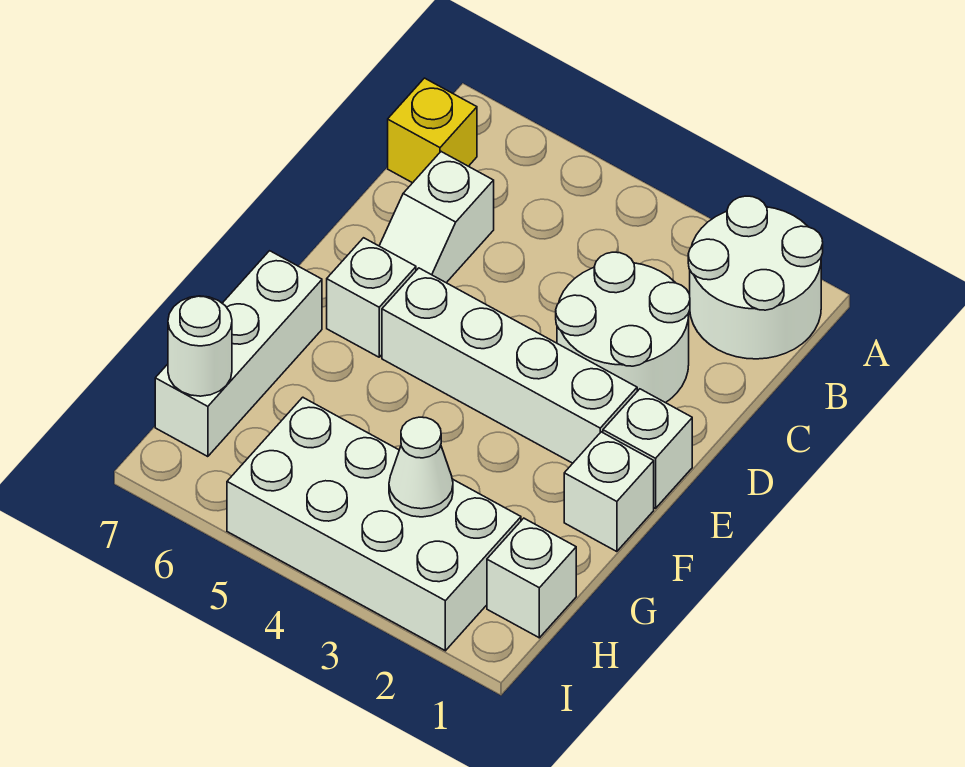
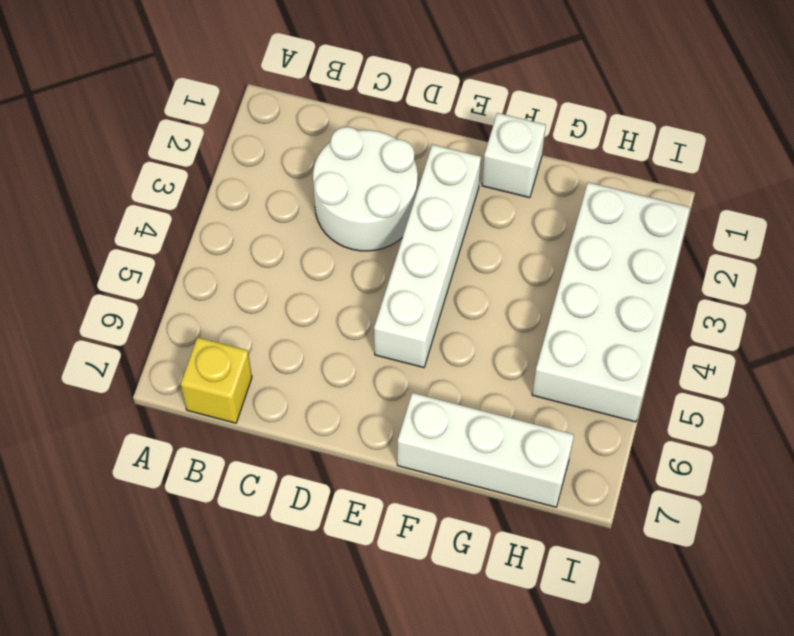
none -> white 2x2 round brick [688,196,823,359]
none -> white 1x2 slope [379,152,494,283]
none -> white 1x1 brick [603,389,692,508]

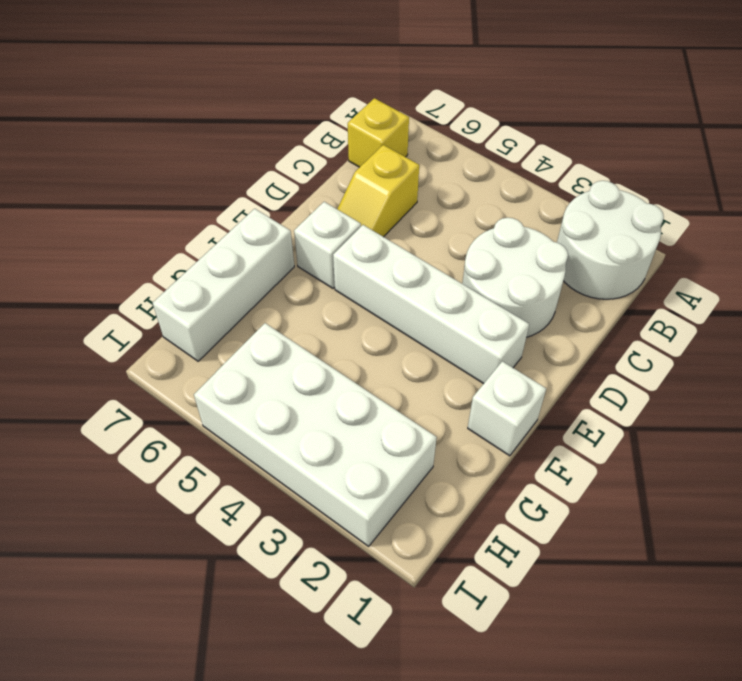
yellow 1x2 slope [337,145,419,237] -> white 1x2 slope [379,152,494,283]
none -> white 1x1 brick [603,389,692,508]
none -> white 1x1 brick [487,518,576,638]
none -> white 1x1 cone [389,417,453,517]

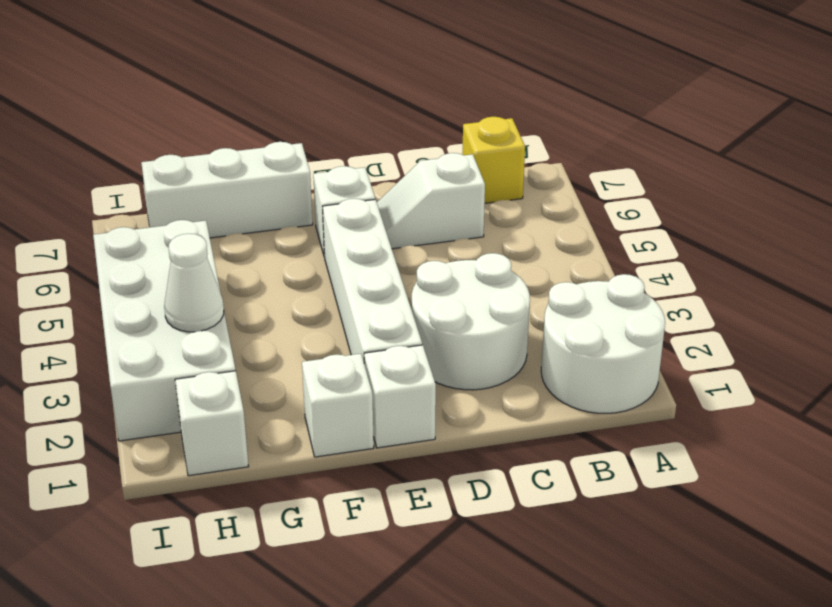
none -> white 1x1 round brick [168,296,232,396]

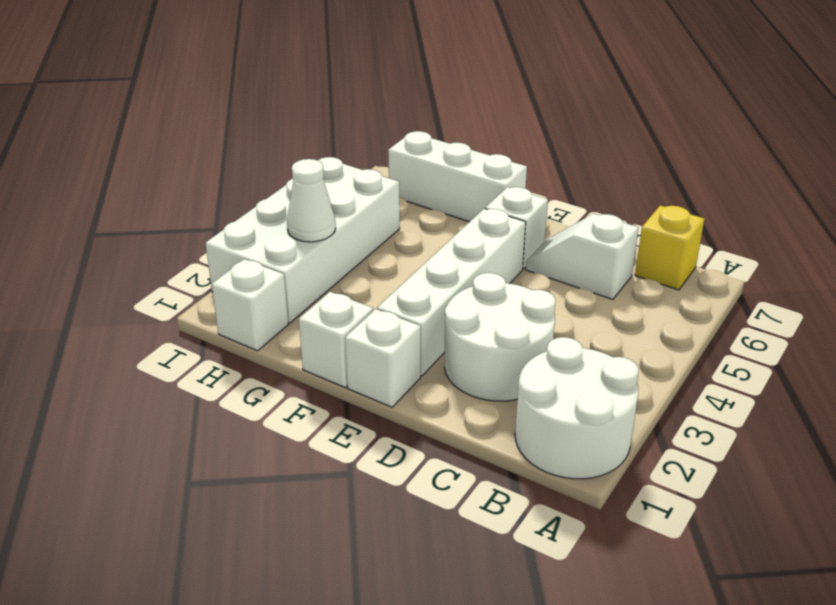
none -> white 1x1 round brick [168,296,232,396]

